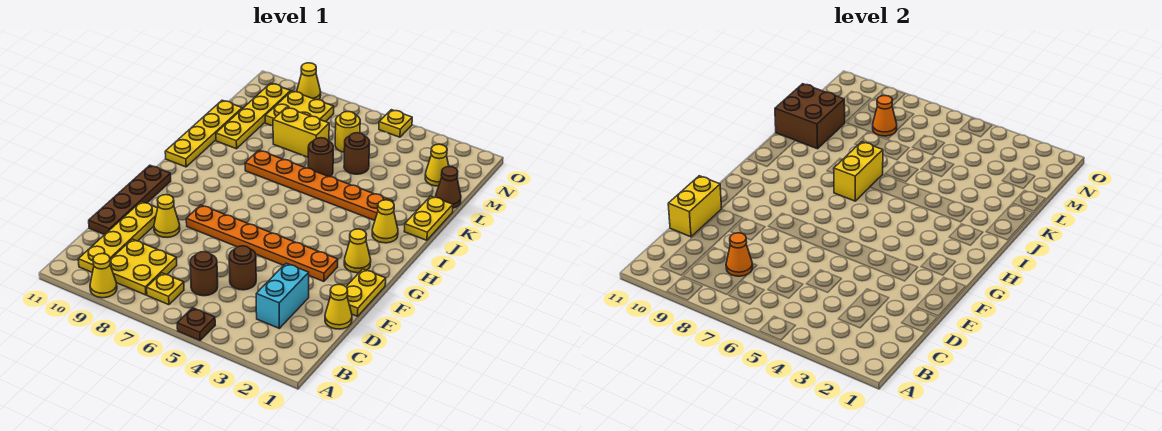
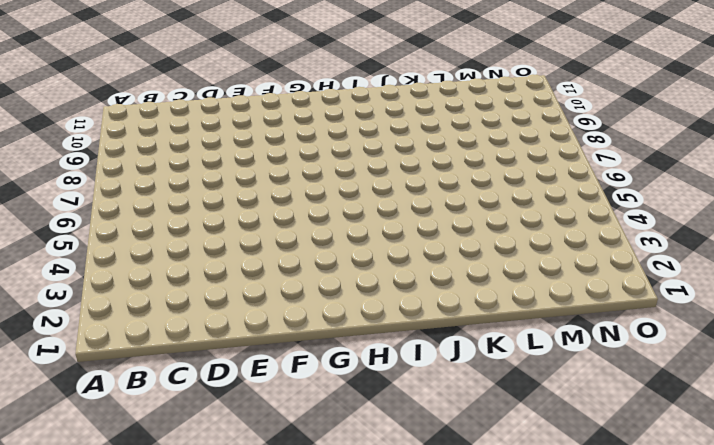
none -> brown 1x1 plate [177,308,215,340]
none -> yellow 1x1 cone [90,254,117,298]
none -> yellow 1x1 plate [147,273,184,305]
none -> yellow 2x2 plate [110,239,177,295]

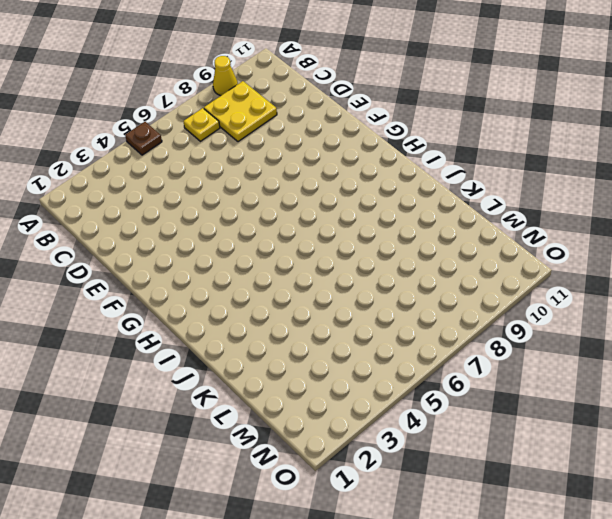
none -> yellow 1x4 plate [78,201,158,273]
none -> cyan 1x2 brick [256,263,309,328]
none -> brown 1x1 round brick [190,252,218,296]
none -> yellow 1x1 cone [325,284,352,329]

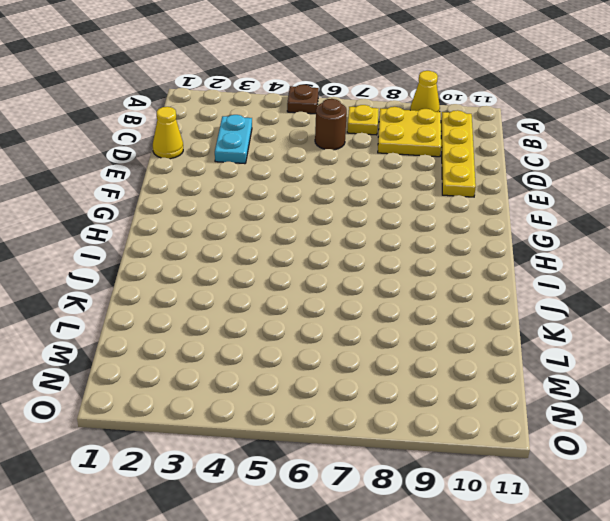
cyan 1x2 plate [215,115,252,164] -> cyan 1x2 brick [256,263,309,328]
none -> brown 1x1 round brick [229,246,256,290]
none -> brown 1x4 plate [89,165,171,235]
none -> yellow 1x2 plate [346,269,386,316]
none -> yellow 1x1 cone [154,195,180,237]

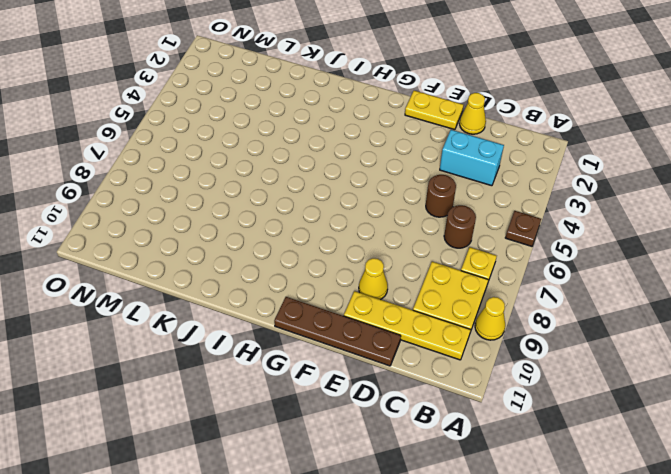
none -> orange 1x6 plate [186,205,338,281]
none -> yellow 1x1 cone [344,229,371,273]
none -> yellow 1x1 cone [372,200,398,243]
none -> yellow 1x4 plate [165,100,242,167]

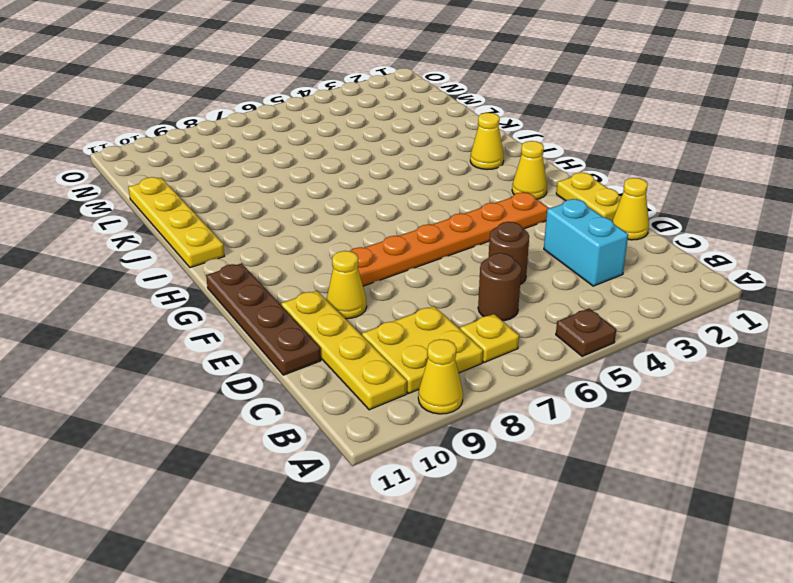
none -> yellow 1x2 plate [404,196,453,240]
none -> orange 1x6 plate [245,150,393,220]
none -> brown 1x1 round brick [308,138,333,177]
none -> yellow 1x4 plate [216,83,291,149]

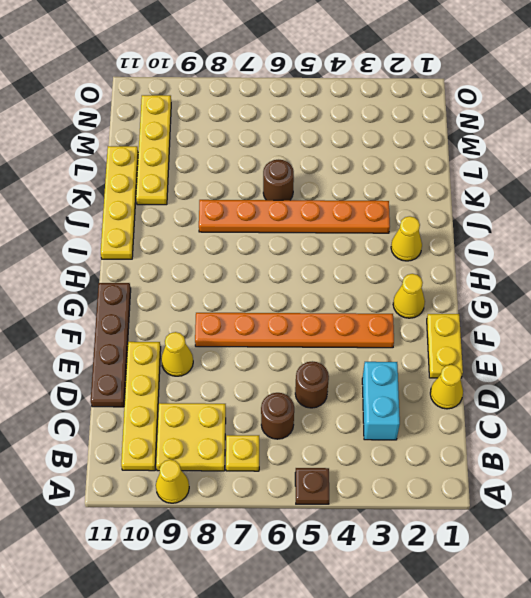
none -> yellow 1x2 plate [404,196,453,240]
none -> brown 1x1 cone [436,167,461,208]
none -> brown 1x1 round brick [344,133,370,174]
none -> yellow 1x2 brick [273,107,329,157]

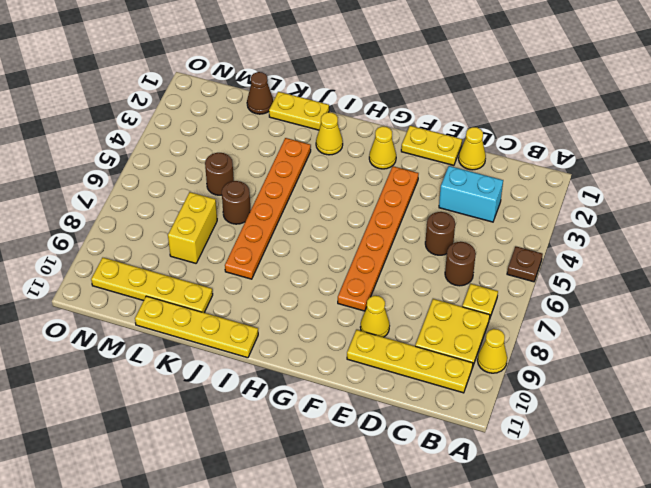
none -> brown 1x4 plate [89,165,171,235]
none -> yellow 1x1 cone [425,144,449,186]
none -> yellow 1x1 round brick [335,111,360,152]
none -> yellow 2x2 plate [265,91,334,126]

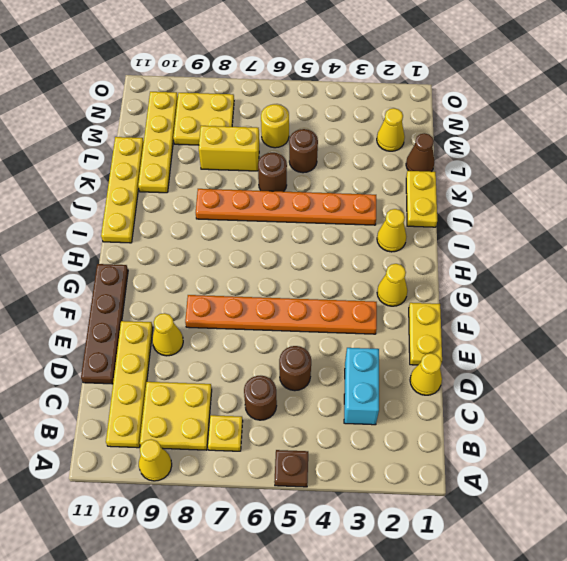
none -> yellow 1x1 plate [379,110,412,137]
none -> yellow 1x1 cone [297,63,321,100]
none -> orange 1x1 cone [726,233,753,276]
none -> yellow 1x2 brick [668,176,722,237]

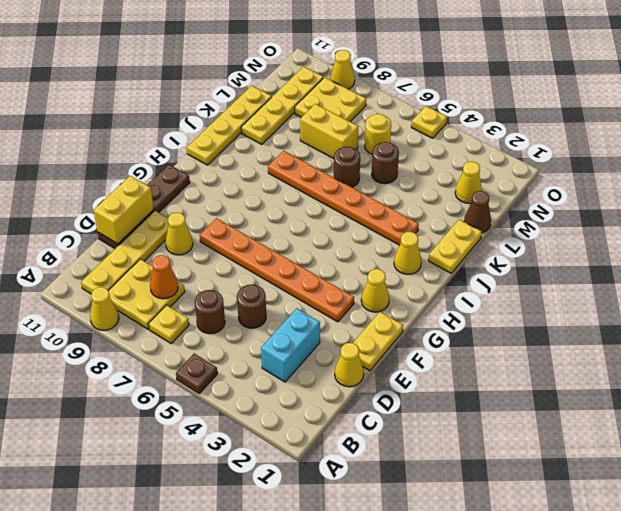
none -> yellow 1x2 brick [834,142,883,201]
none -> brown 2x2 brick [775,84,845,149]
none -> orange 1x1 cone [873,96,897,136]

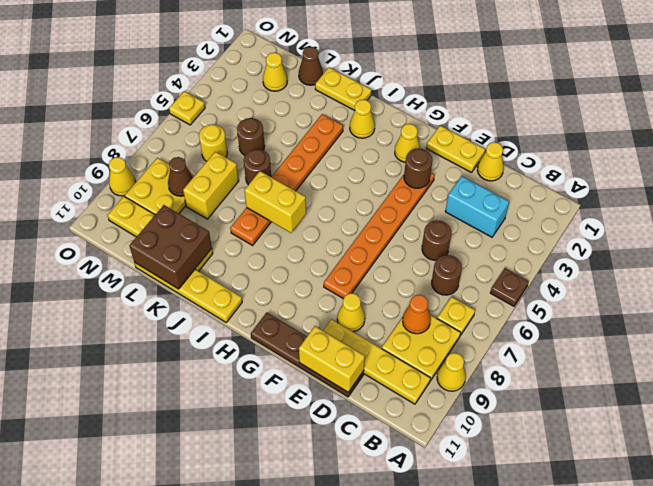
brown 1x1 round brick [404,148,432,188] -> none
brown 1x1 cone [168,157,193,196] -> orange 1x1 cone [873,96,897,136]

